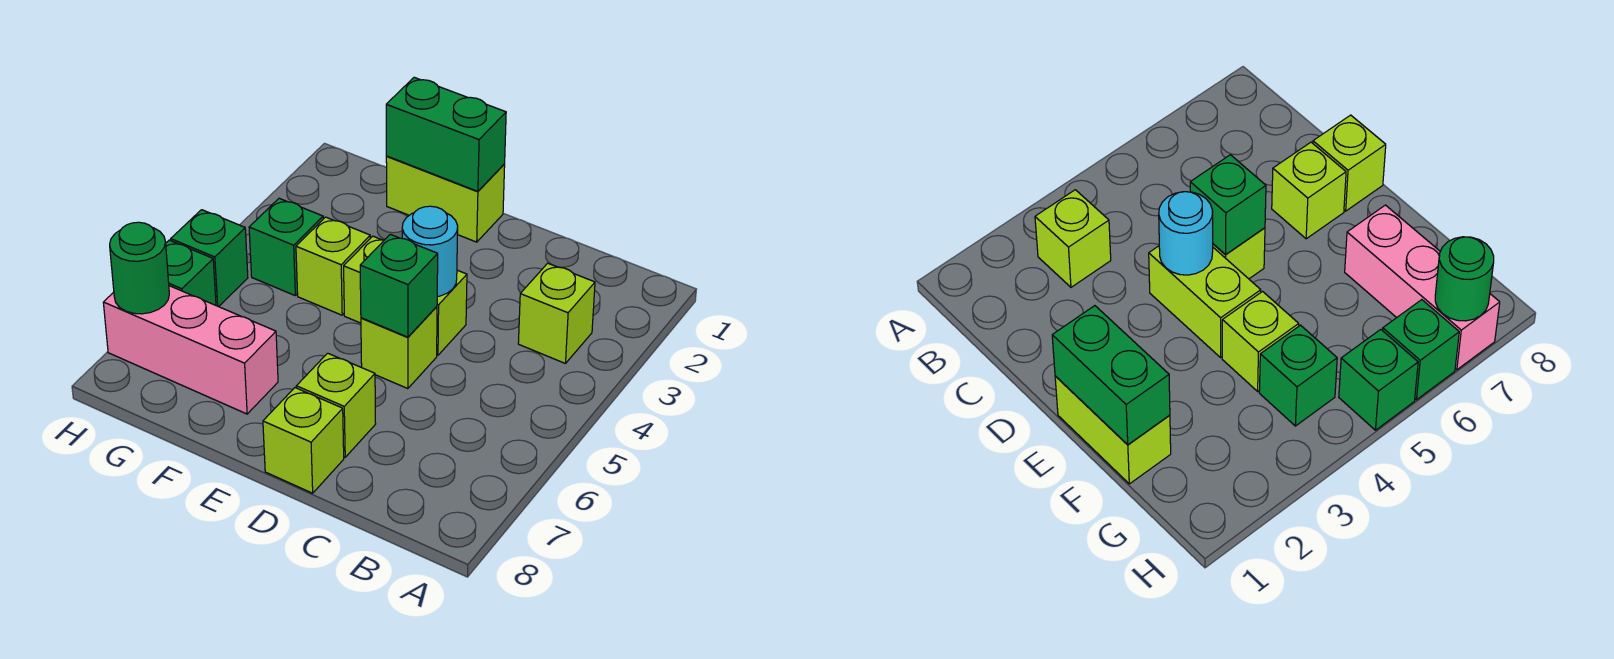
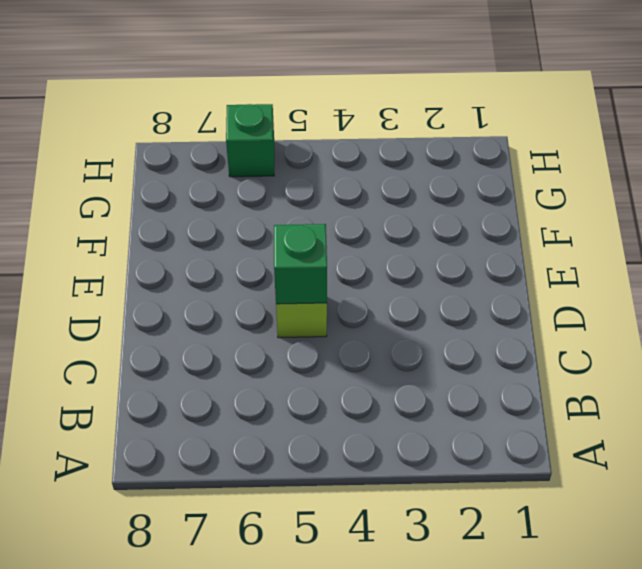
none -> lime 1x1 brick [518,263,595,364]
none -> lime 1x2 brick [344,236,467,355]
none -> lime 1x1 brick [296,353,376,457]

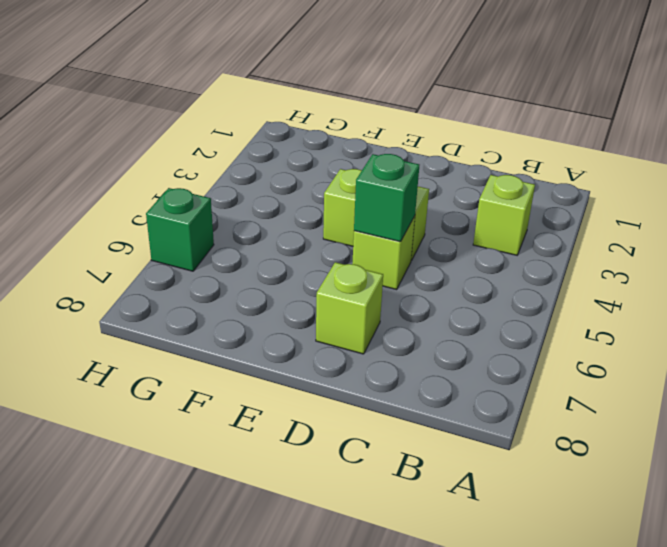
none -> lime 1x1 brick [263,388,344,493]
none -> lime 1x2 brick [386,156,505,242]
none -> lime 1x1 brick [296,217,370,315]

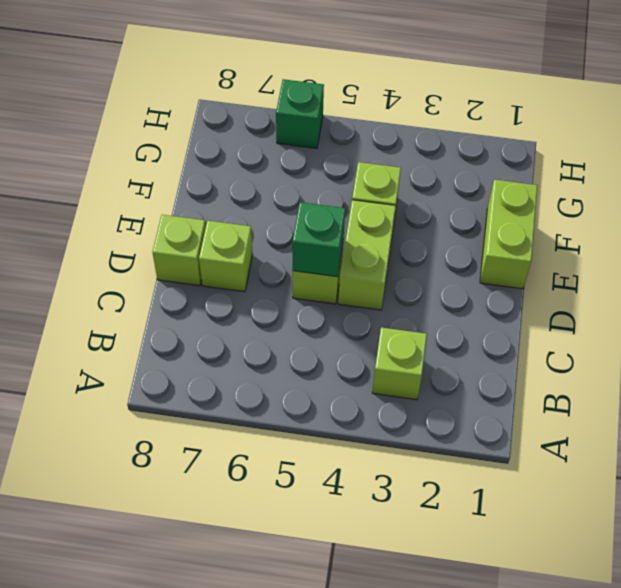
none -> pink 1x3 brick [103,286,278,414]
none -> green 1x1 brick [249,198,323,295]
none -> green 1x1 brick [171,210,248,307]

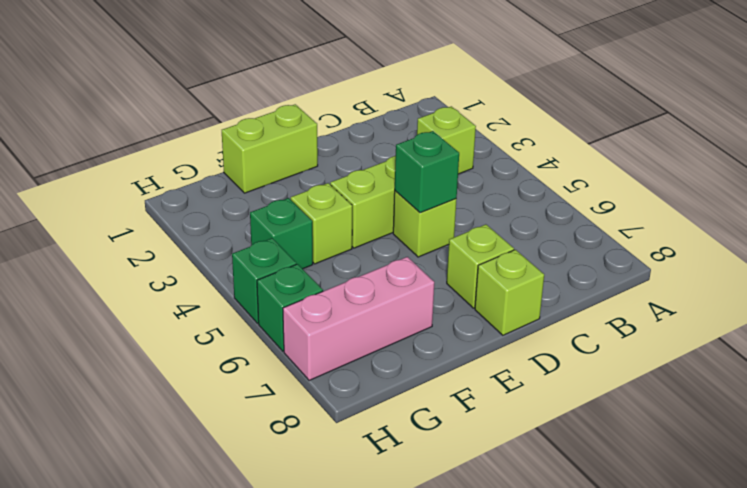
none -> cyan 1x1 round brick [402,206,458,296]
none -> green 1x2 brick [386,77,506,191]
none -> green 1x1 round brick [110,222,169,314]

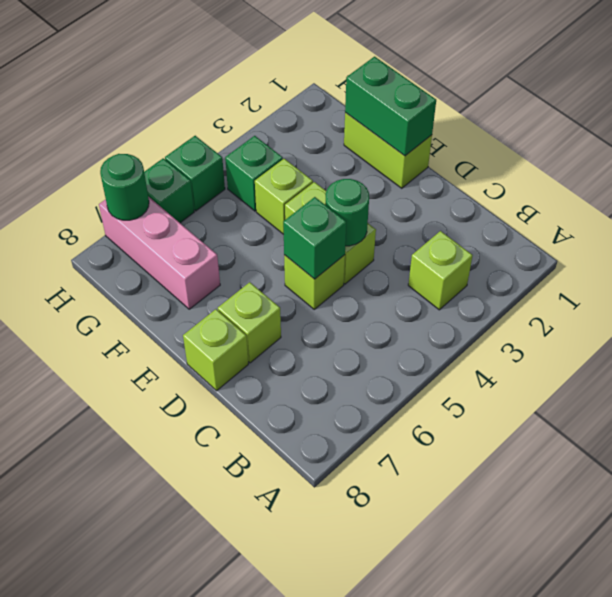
green 1x1 round brick [325,179,369,246] -> cyan 1x1 round brick [402,206,458,296]

